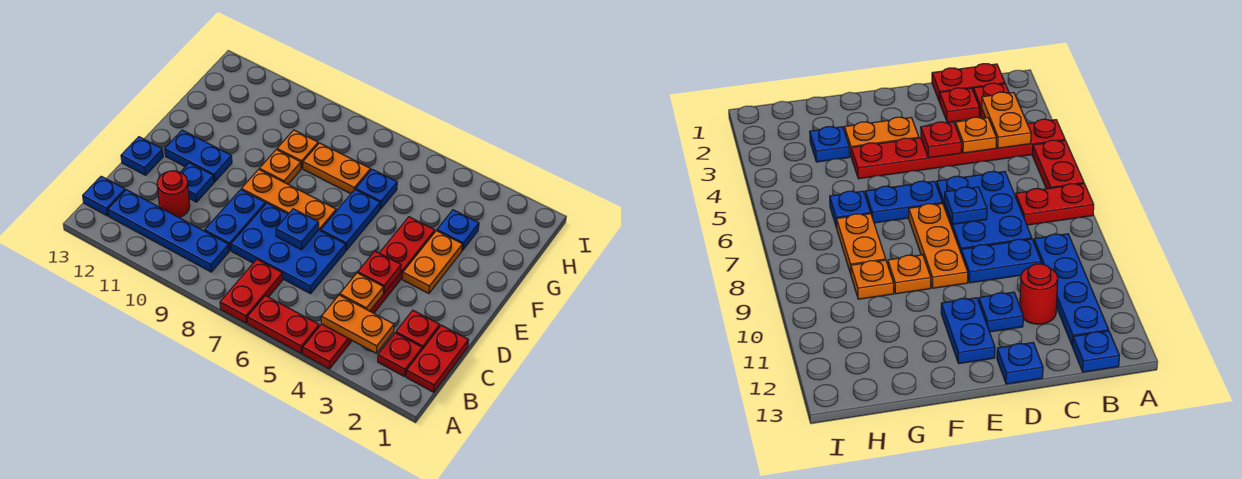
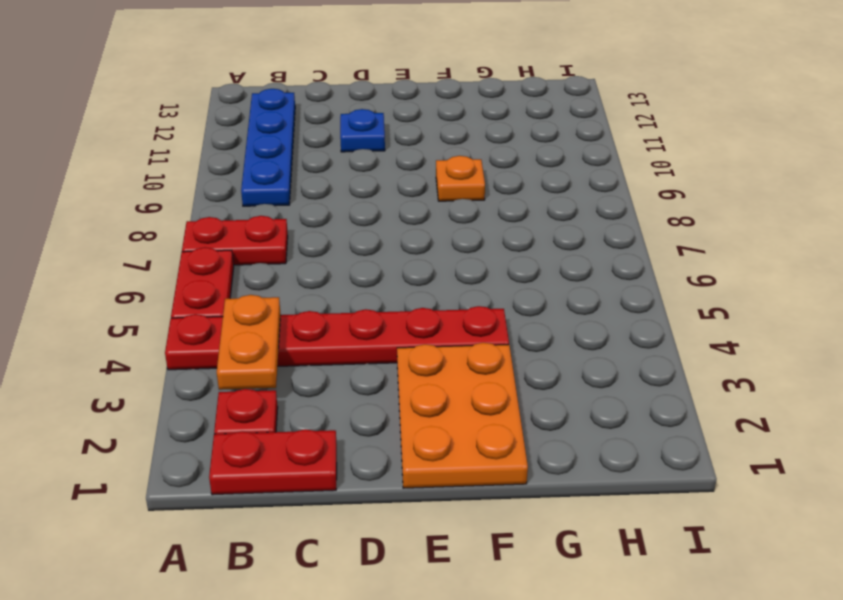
orange 2x3 plate [397,343,528,488] -> orange 1x2 plate [402,231,463,294]
none -> blue 1x1 plate [83,176,125,216]
none -> red 1x1 plate [396,310,440,349]
none -> blue 2x3 plate [231,203,346,294]

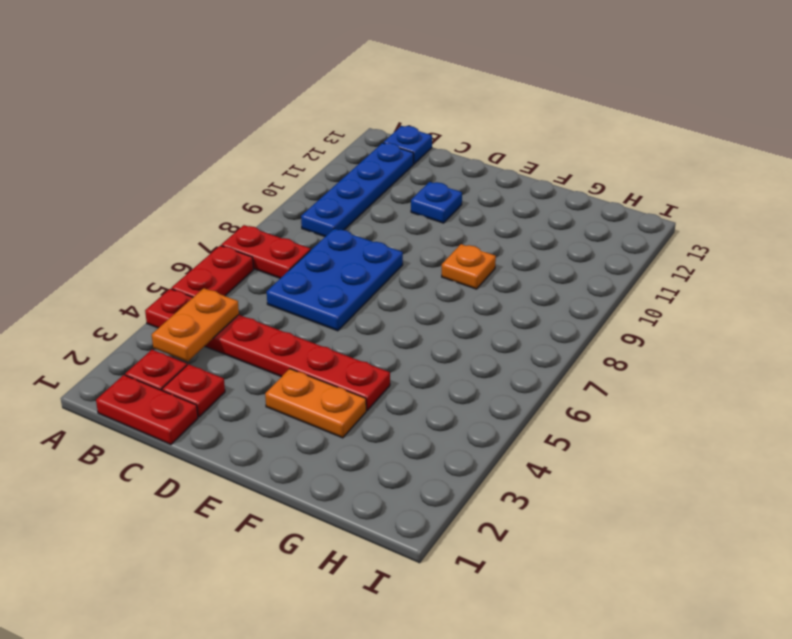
none -> blue 1x2 plate [205,190,266,251]
none -> red 1x1 round brick [157,171,190,218]
none -> blue 1x1 plate [121,137,163,175]

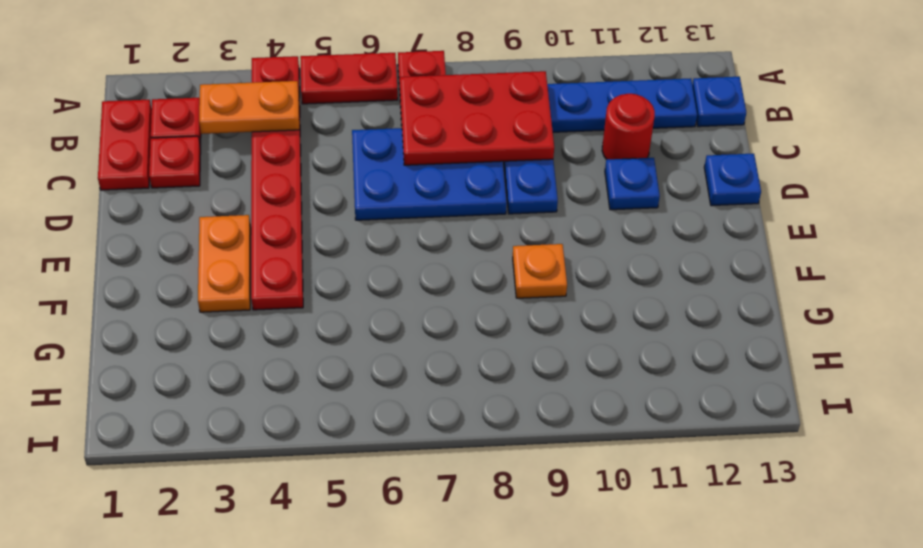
red 2x3 plate [400,71,554,165] -> none
none -> blue 1x2 plate [321,189,380,250]
none -> orange 1x3 plate [242,169,336,231]
none -> blue 1x2 plate [165,130,232,182]

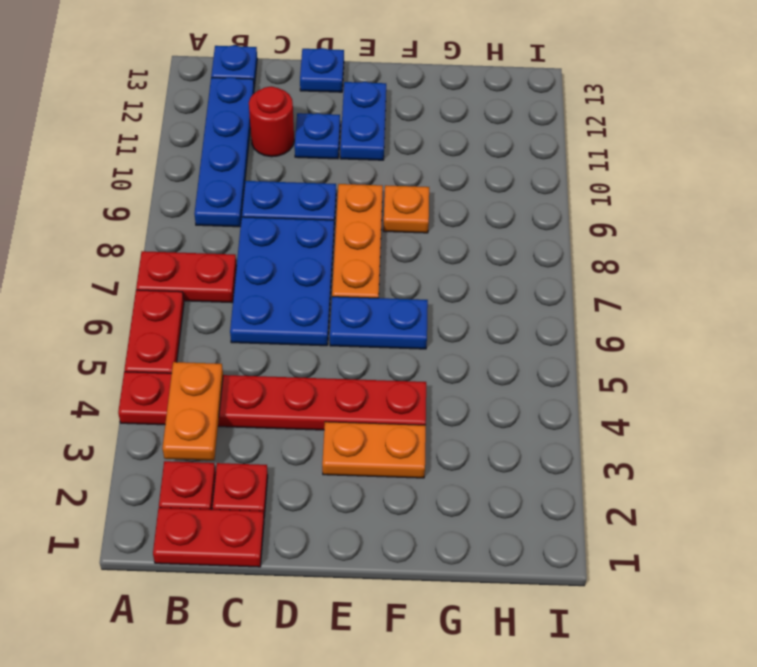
none -> blue 1x1 plate [437,210,479,250]
none -> blue 1x1 plate [356,169,397,209]
none -> orange 1x2 plate [303,143,371,194]

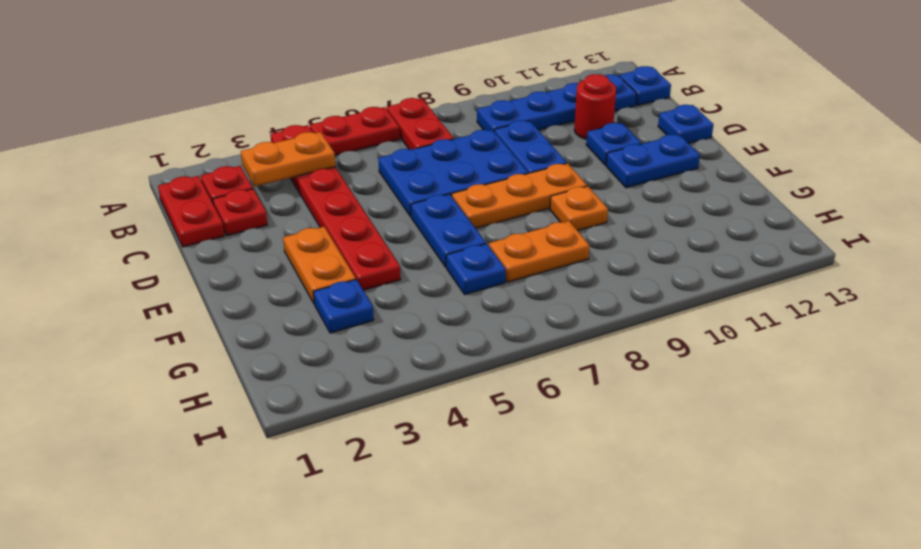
none -> orange 1x1 plate [277,130,318,168]
none -> orange 1x1 plate [340,273,384,311]
none -> red 1x1 plate [358,251,401,293]

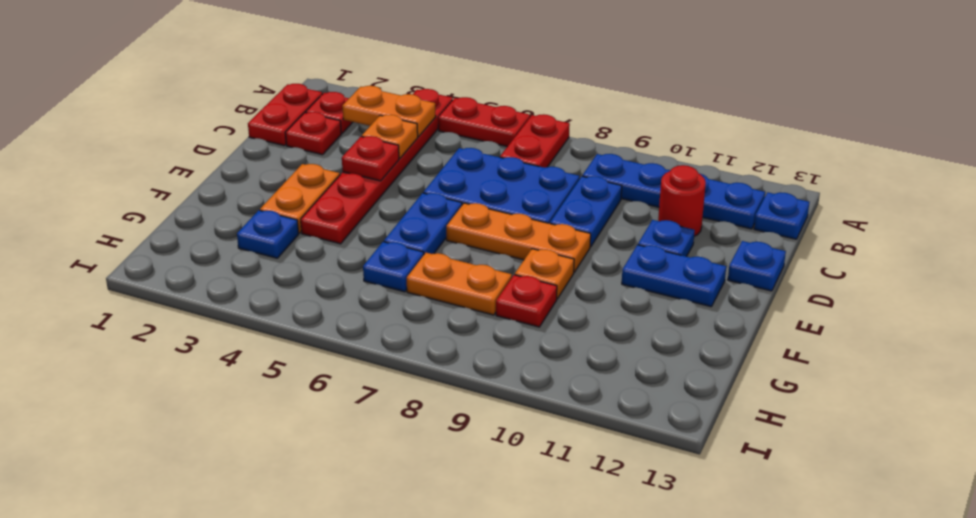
red 1x1 plate [496,275,557,327] -> orange 1x1 plate [277,130,318,168]
none -> blue 1x1 plate [276,209,319,250]

